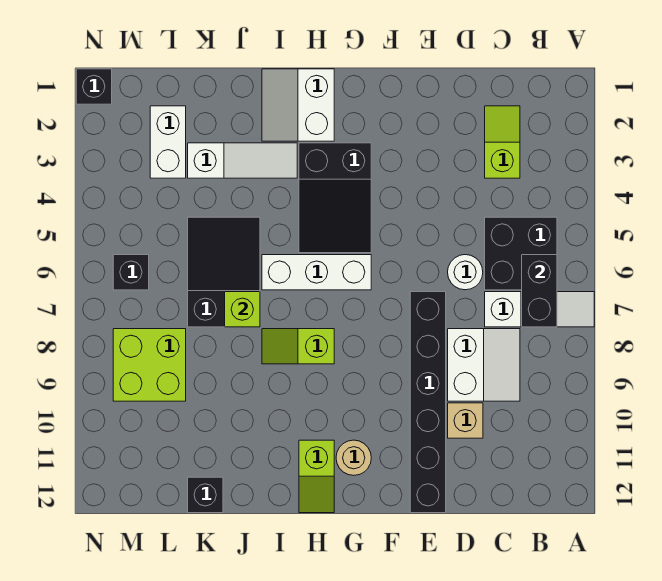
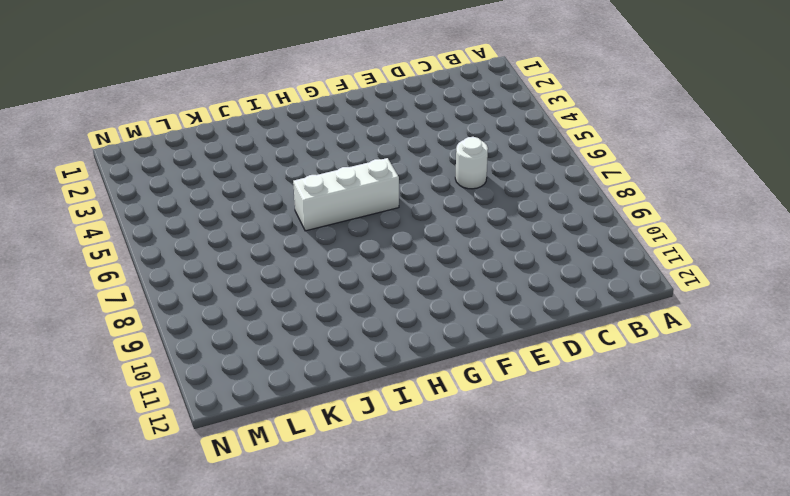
none -> white 1x3 slope [485,292,594,327]
none -> black 2x2 brick [485,217,557,290]
none -> lime 1x2 slope [485,106,520,178]

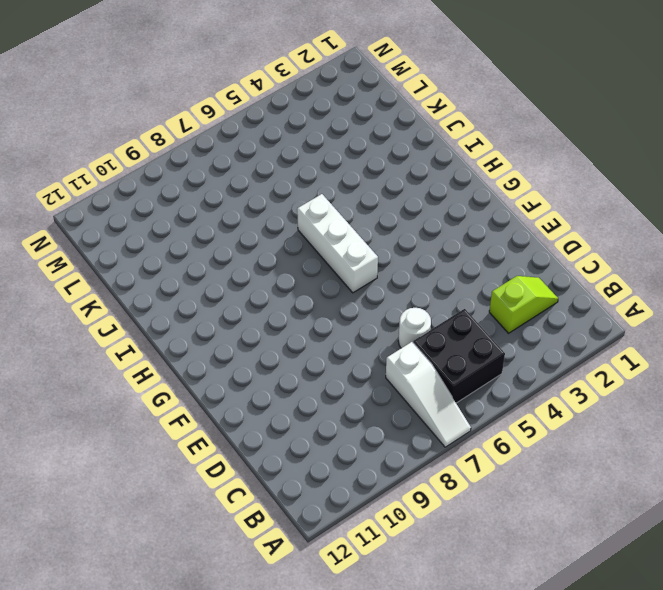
none -> white 2x2 slope [448,329,520,401]
none -> tan 1x1 brick [448,403,483,438]
none -> black 1x6 brick [410,292,446,513]

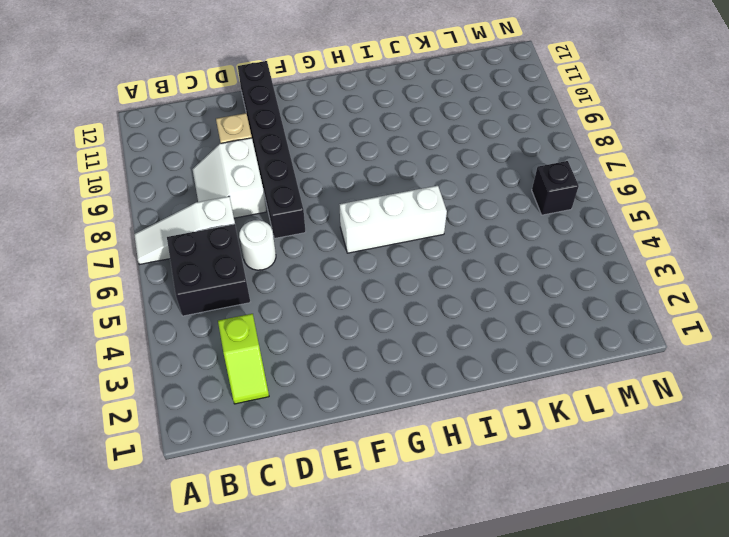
none -> black 2x3 slope [299,143,371,253]
none -> tan 1x1 round brick [336,440,371,475]
none -> white 2x2 slope [262,69,334,141]

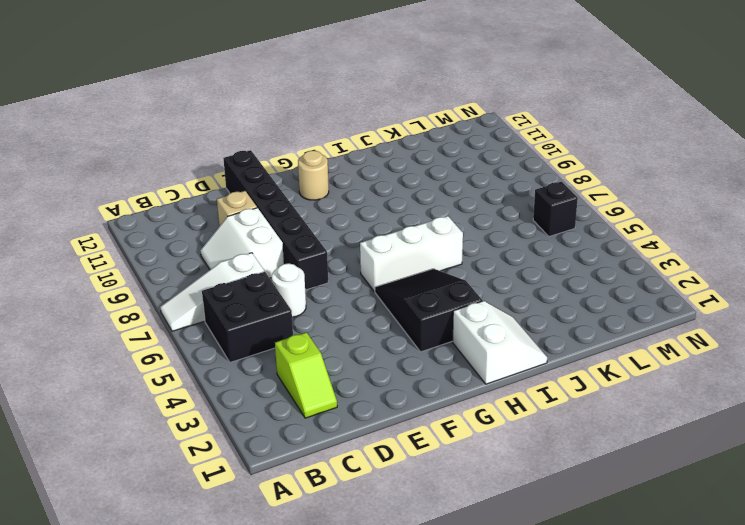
none -> lime 1x2 slope [262,329,334,364]
none -> lime 1x2 slope [299,440,334,513]
none -> white 1x3 slope [188,143,297,178]

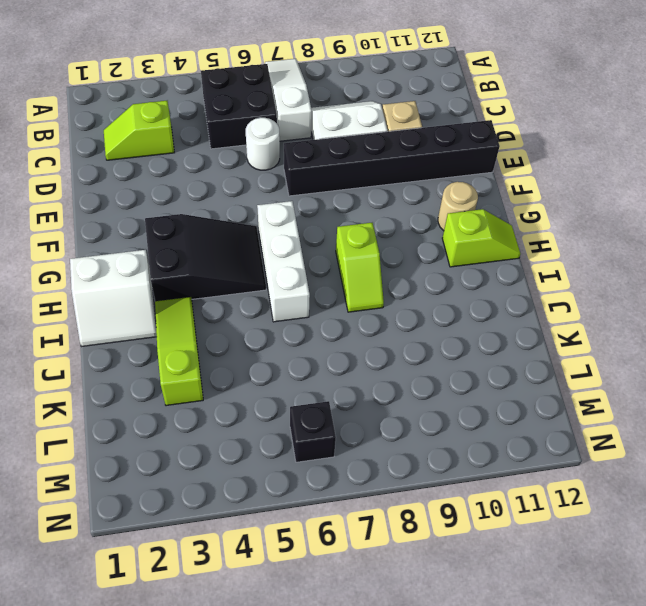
lime 1x3 slope [155,297,203,406] -> white 1x3 slope [188,143,297,178]
none -> black 2x3 slope [188,217,260,327]
none -> black 1x1 brick [188,477,223,513]
none -> white 1x2 brick [150,106,186,178]

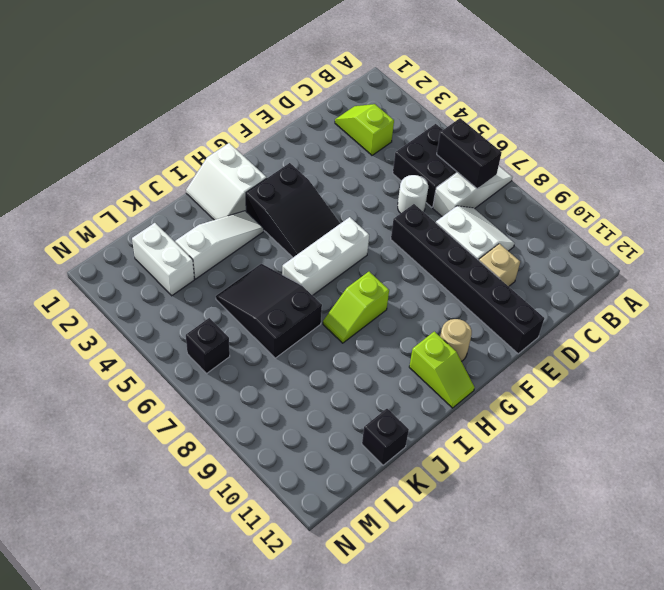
none -> lime 2x2 brick [113,329,186,401]
none -> black 1x1 brick [76,69,112,104]
none -> lime 1x1 brick [225,292,260,327]

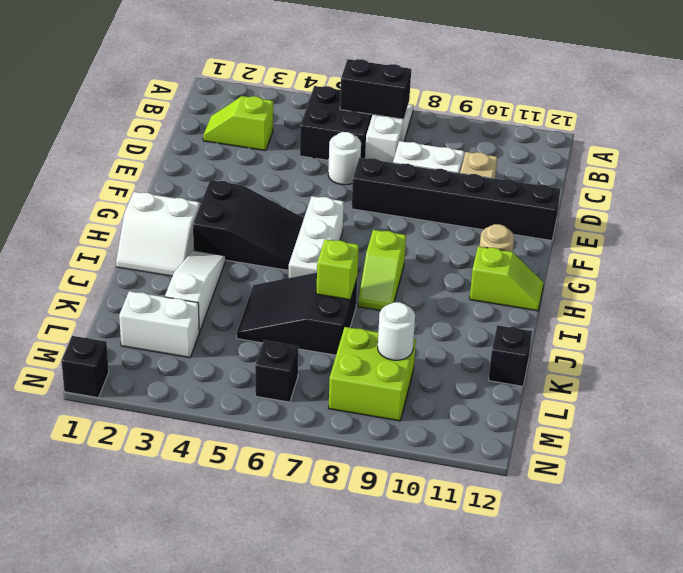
white 1x1 round brick [378,302,415,360] -> none

